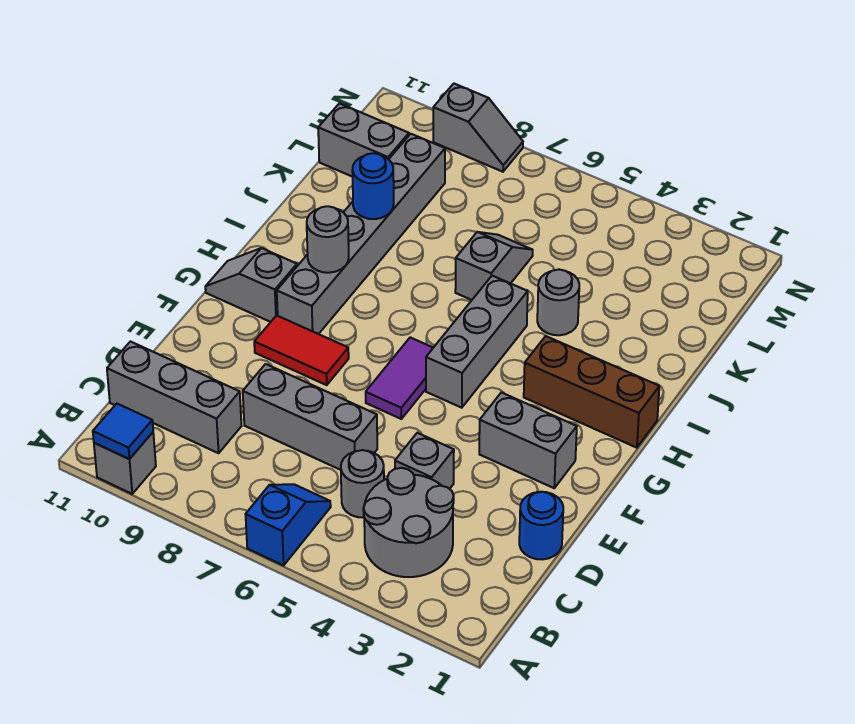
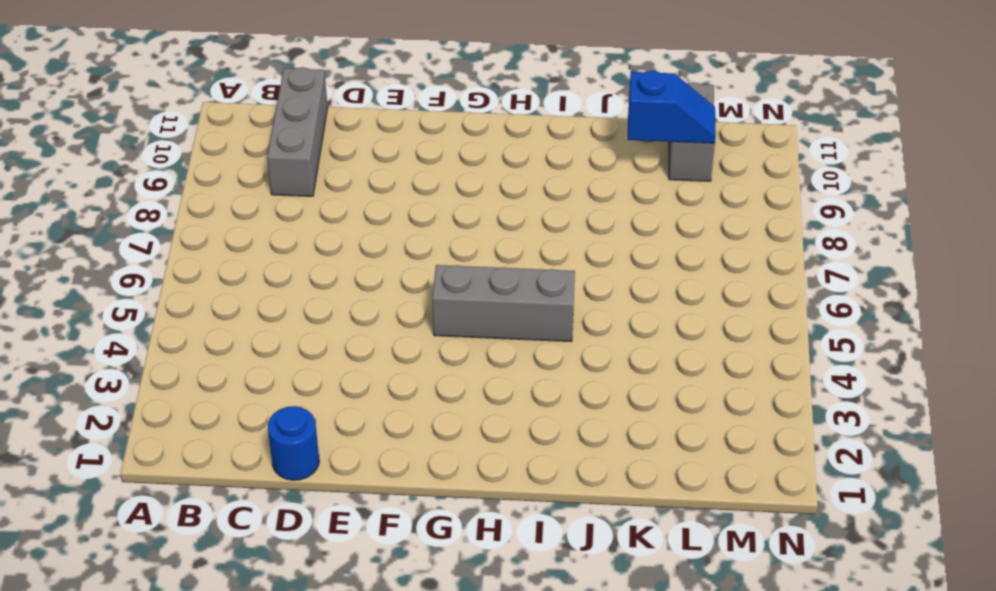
blue 1x2 slope [628,71,716,144] -> blue 1x2 slope moved to [246,484,331,565]
none -> grey 1x1 brick [94,432,156,494]
none -> grey 2x2 round brick [363,468,454,577]
none -> grey 1x1 round brick [341,450,384,518]

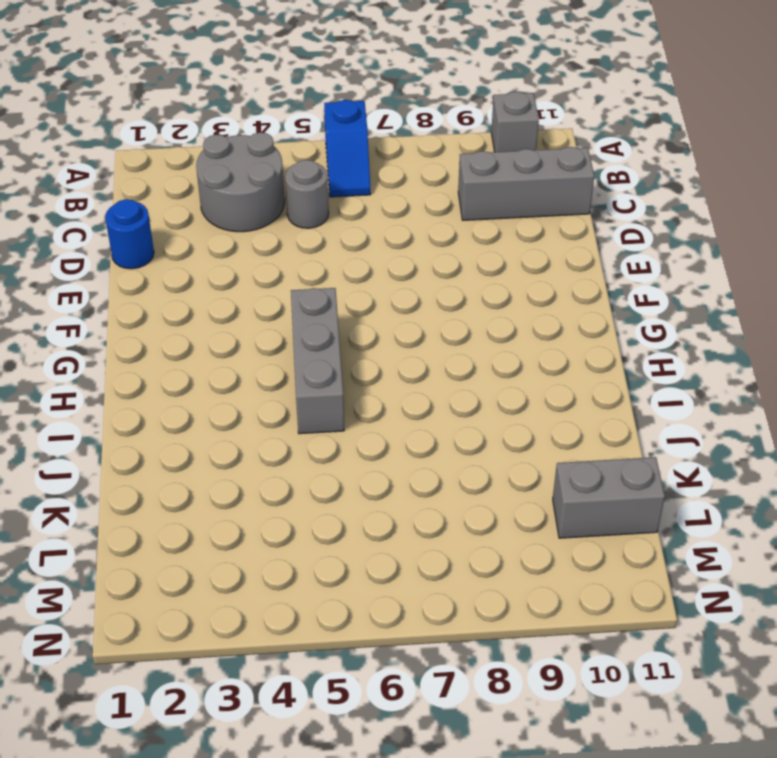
none -> grey 1x1 brick [395,433,454,489]
none -> grey 1x3 brick [243,364,377,470]
none -> grey 1x2 brick [479,392,577,488]

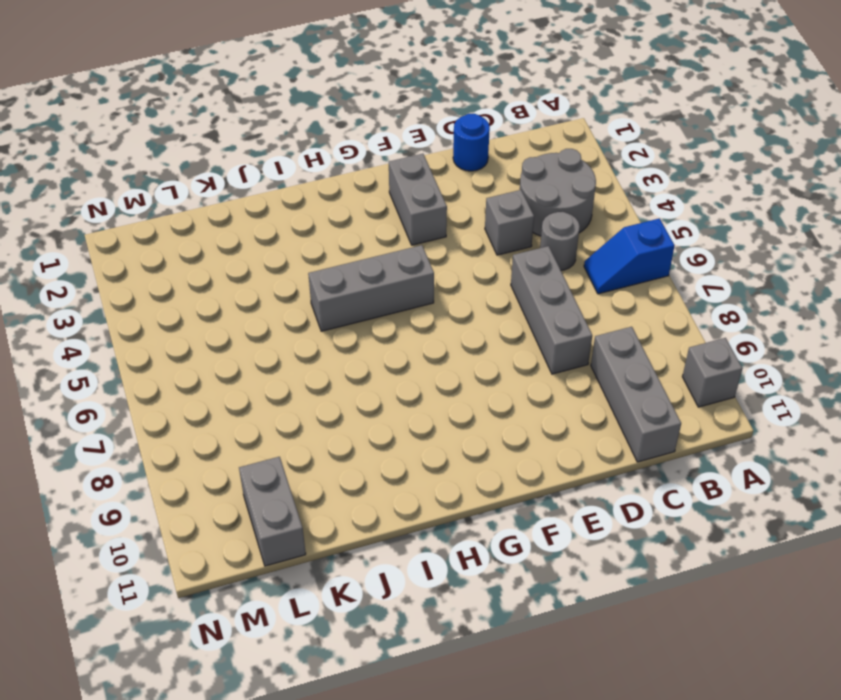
none -> purple 1x2 tile [366,337,433,419]
none -> red 1x2 tile [254,315,349,385]
none -> grey 1x6 brick [277,134,445,334]

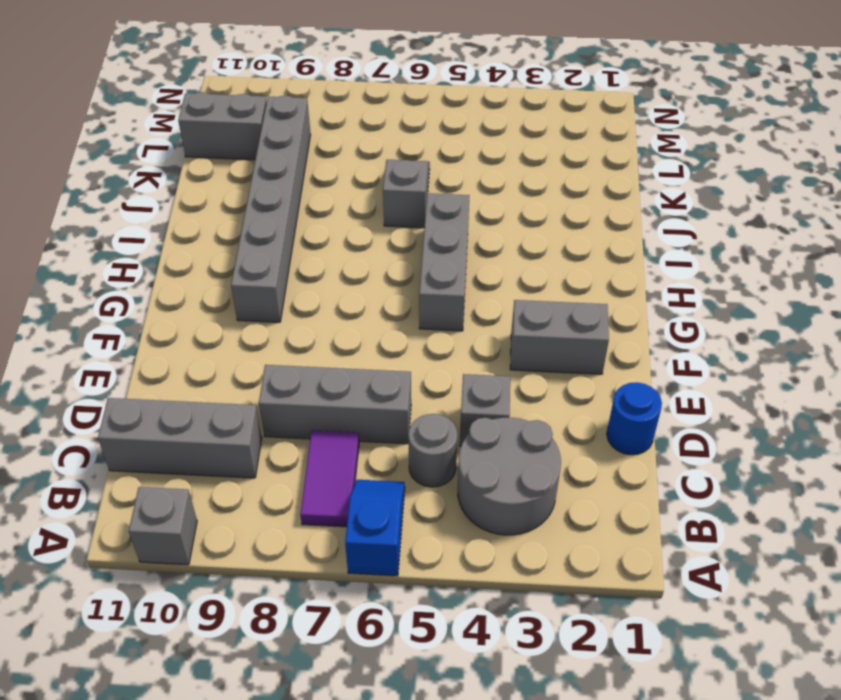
purple 1x2 tile [300,430,359,527] -> purple 1x2 tile moved to [366,337,433,419]
none -> red 1x2 tile [254,315,349,385]
none -> grey 1x2 slope [205,248,297,322]
none -> brown 1x3 brick [524,336,659,448]

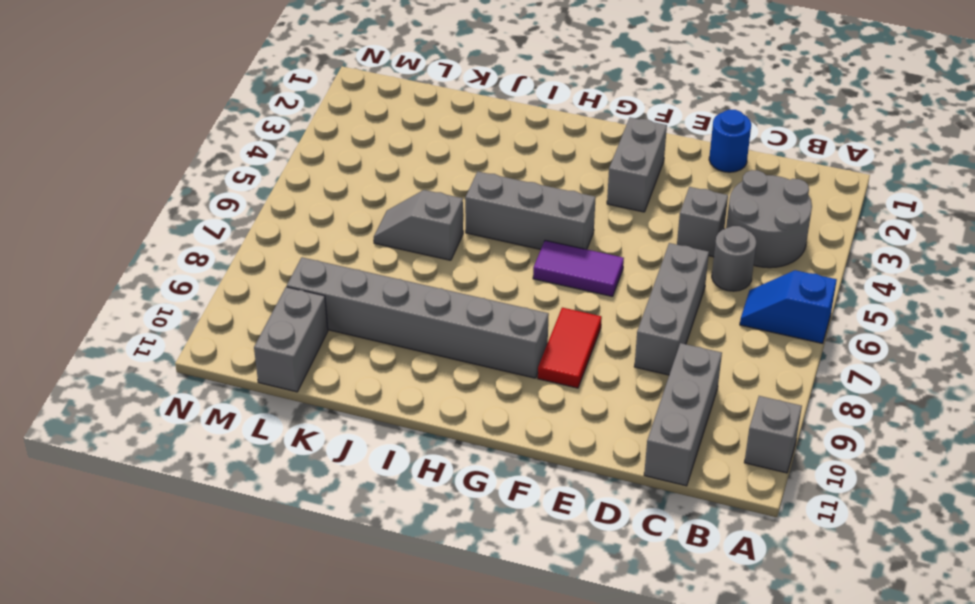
none -> grey 1x2 slope [205,248,297,322]
none -> brown 1x3 brick [524,336,659,448]
none -> grey 1x1 round brick [537,270,579,335]

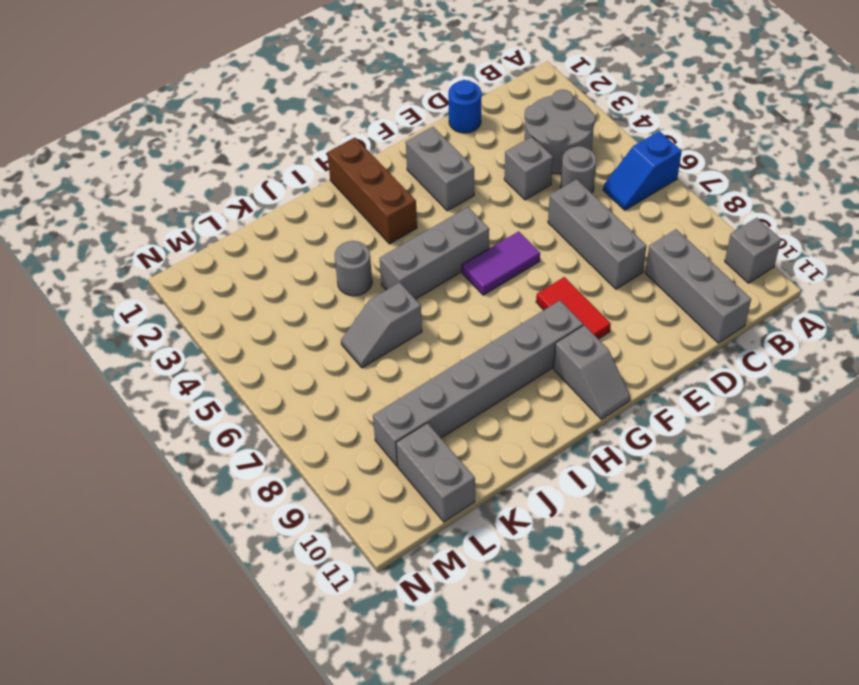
none -> grey 1x2 slope [433,84,523,172]
none -> blue 1x1 tile [93,404,153,459]
none -> grey 1x1 round brick [307,206,349,273]

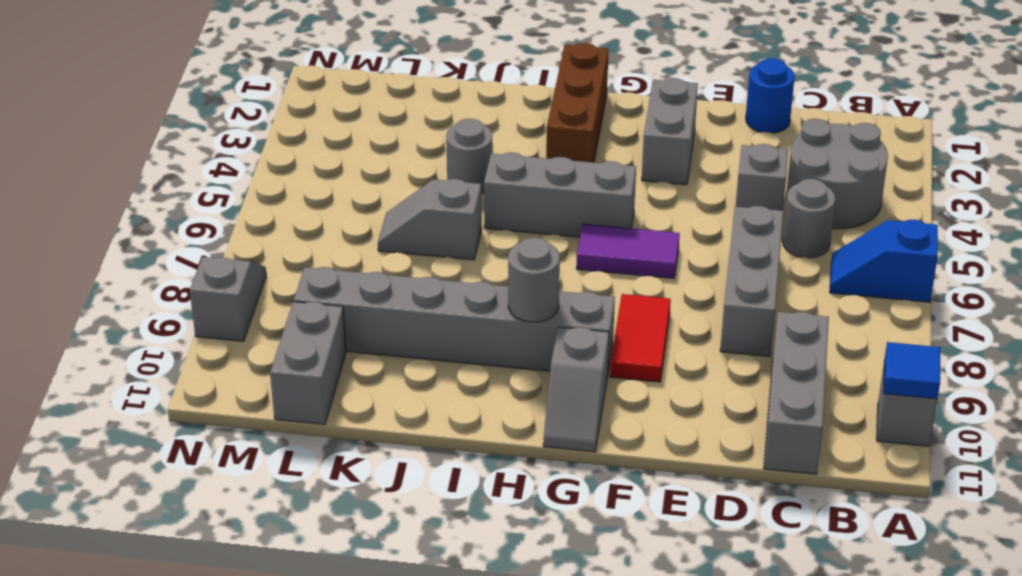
none -> blue 1x1 round brick [352,153,394,219]

